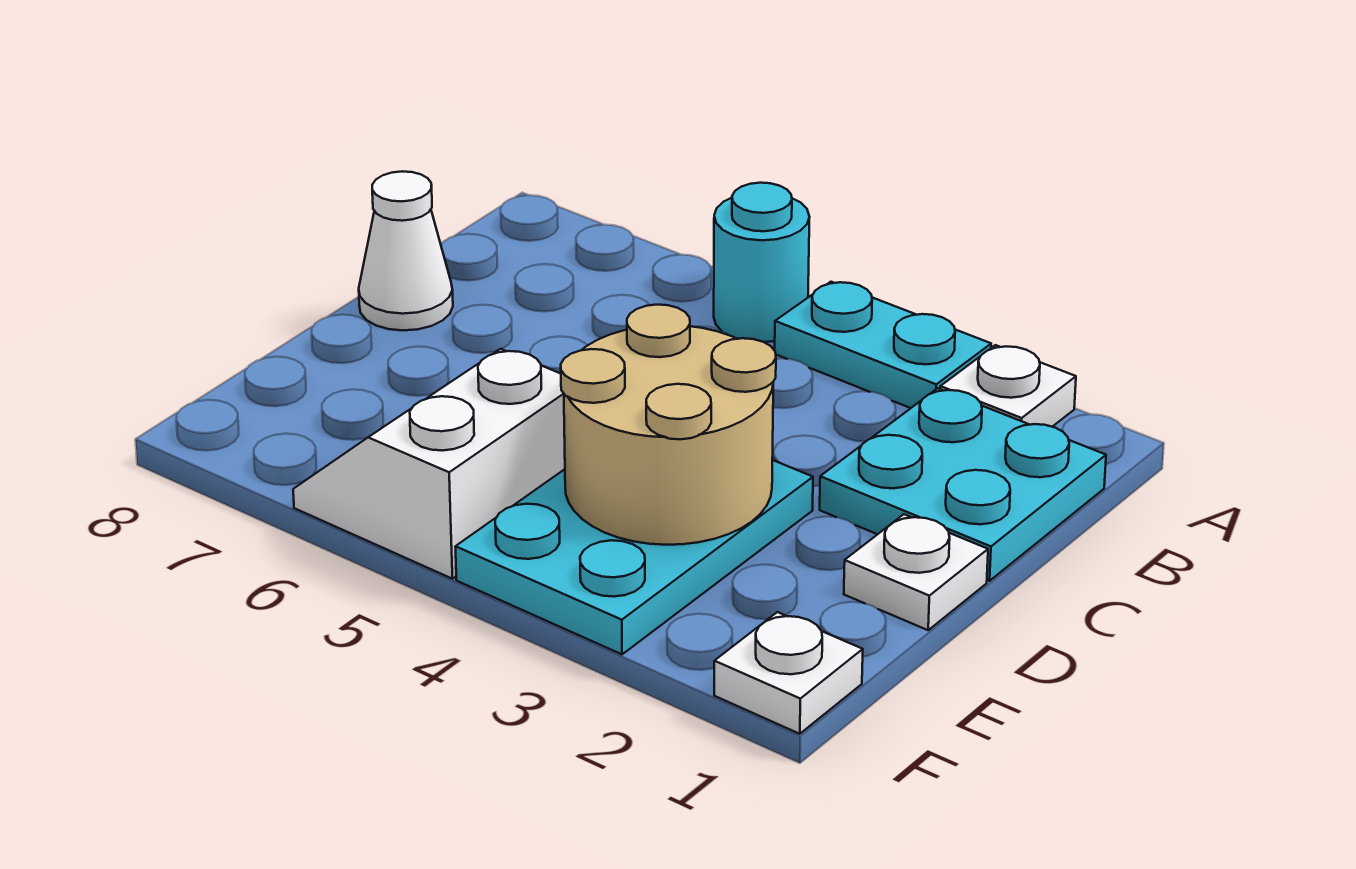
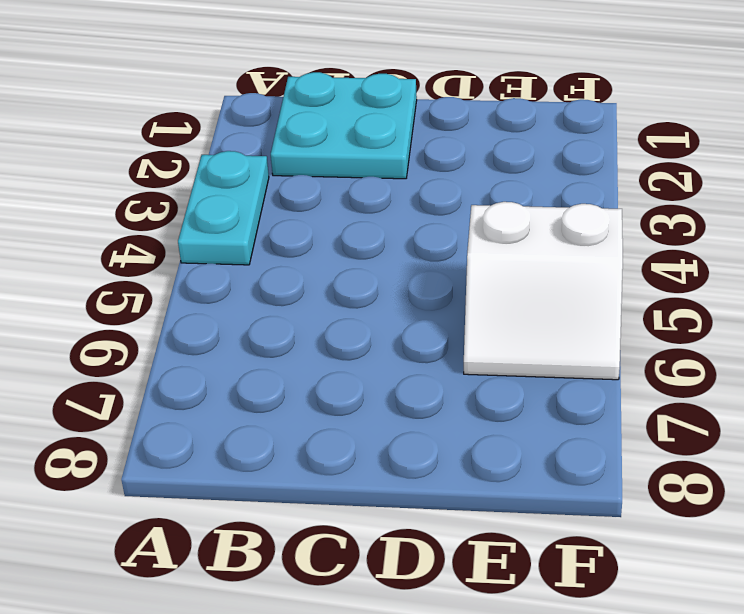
none -> white 1x1 plate [940,345,1076,427]
none -> cyan 1x1 round brick [714,183,809,342]

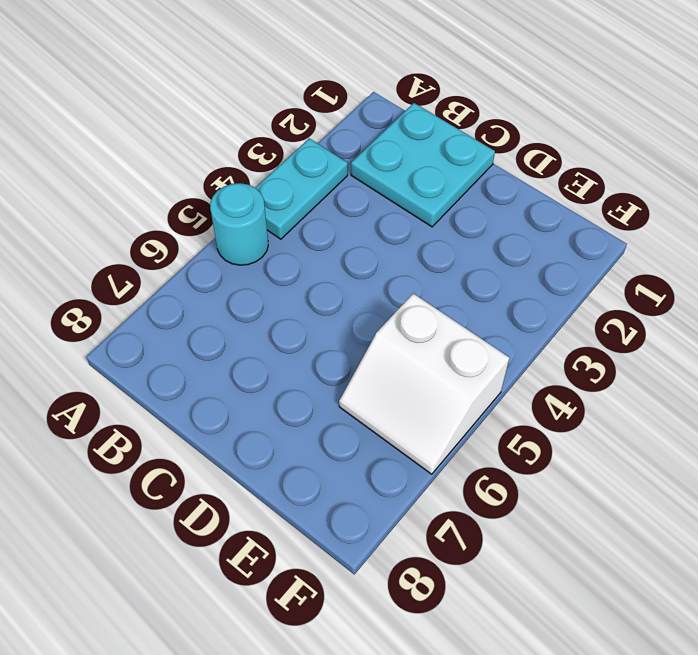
none -> white 1x1 plate [940,345,1076,427]
none -> white 1x1 cone [359,172,453,330]

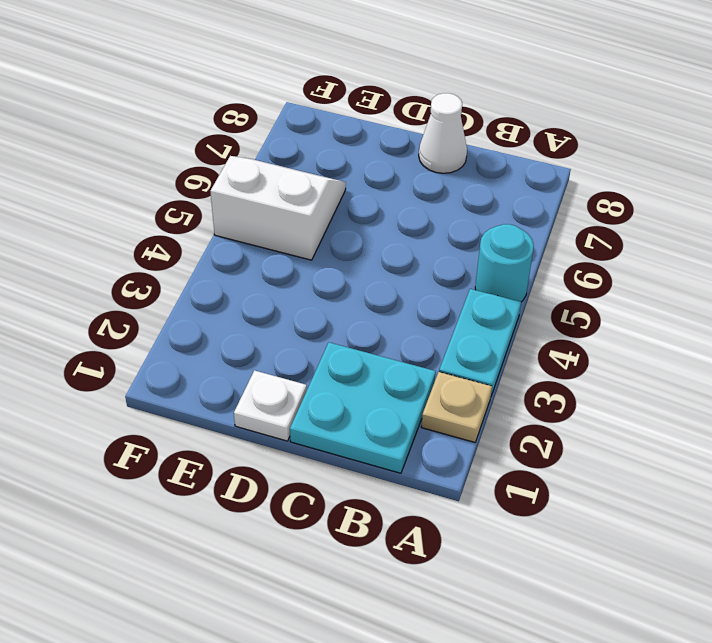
tan 1x1 plate [421,372,492,442] -> white 1x1 plate [940,345,1076,427]
none -> cyan 2x3 plate [455,460,813,654]
none -> white 1x1 plate [714,612,863,734]

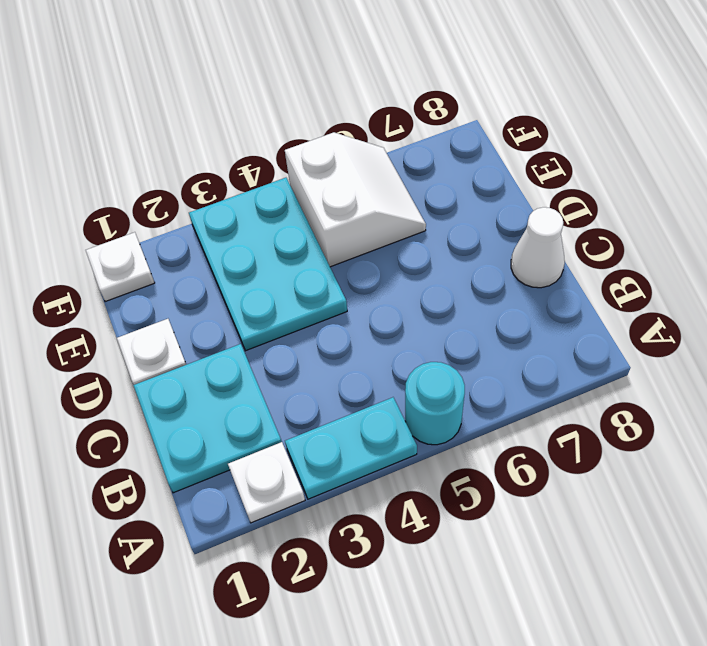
none -> tan 2x2 round brick [561,305,776,545]

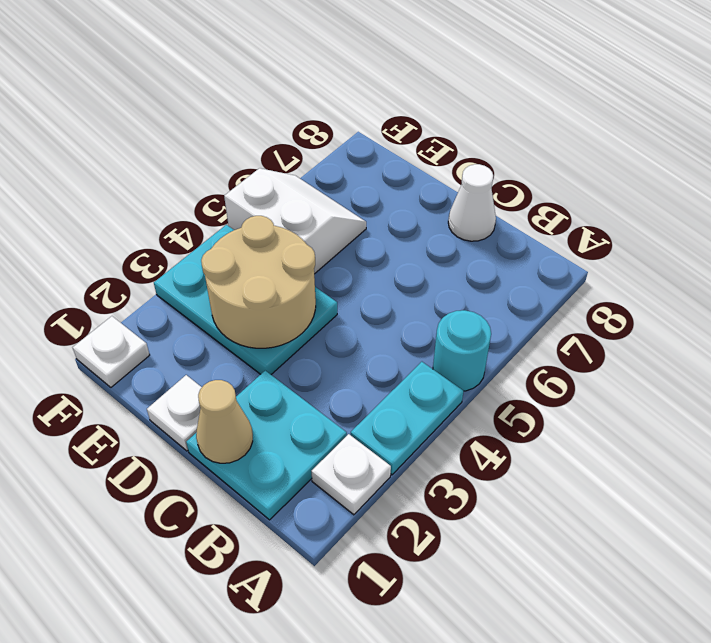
tan 1x1 cone [196,380,253,463] -> none

